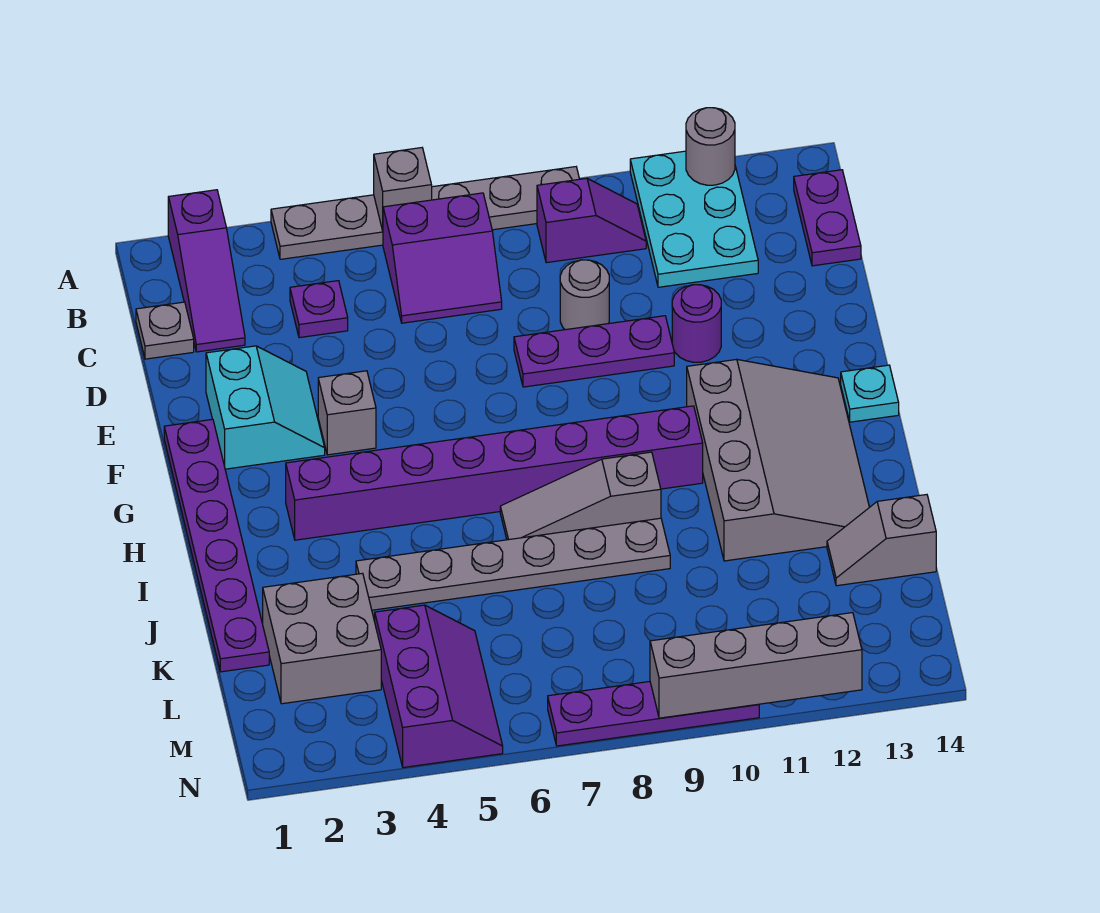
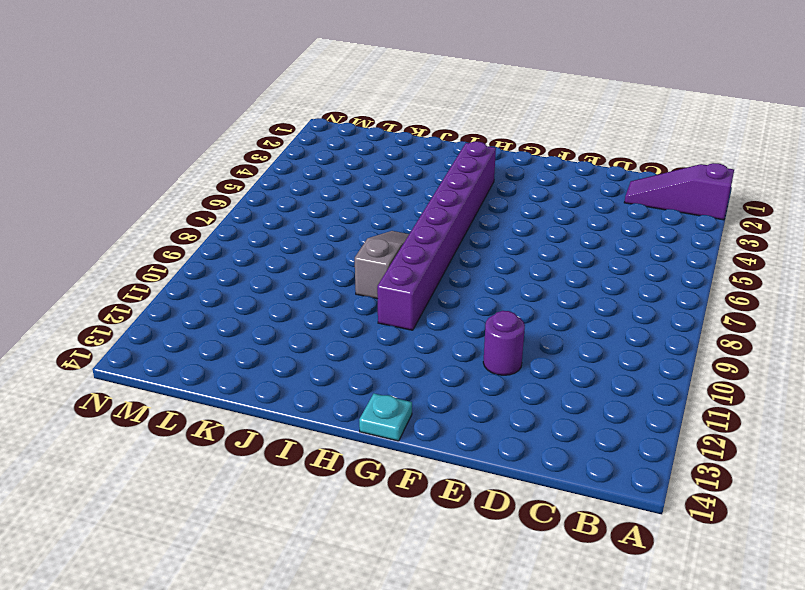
none -> grey 1x6 plate [271,167,579,259]
none -> cyan 2x3 plate [630,151,758,287]
none -> purple 2x2 slope [383,193,502,323]

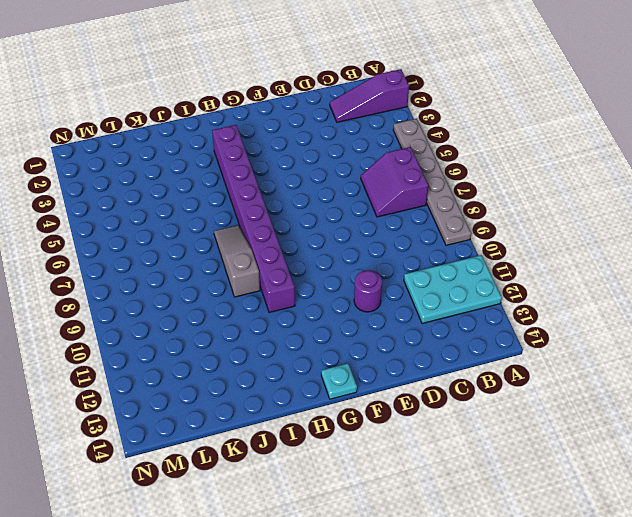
none -> purple 1x2 slope [537,178,646,263]
none -> purple 1x2 plate [794,170,861,266]
none -> grey 1x1 plate [136,302,194,359]

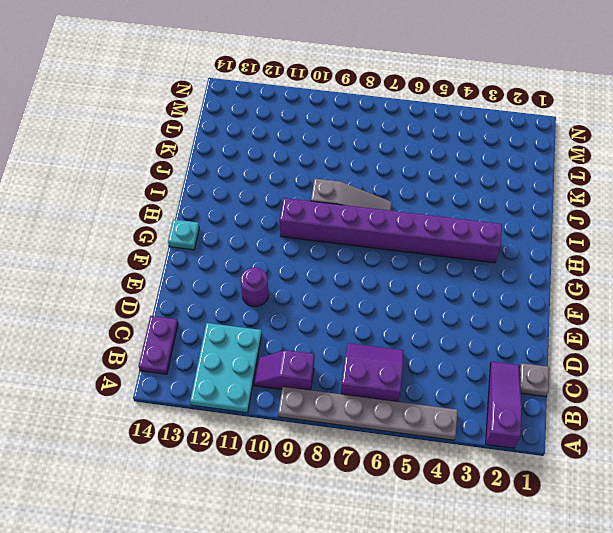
none -> purple 1x1 plate [290,281,348,338]
none -> grey 1x1 round brick [560,260,609,330]
none -> cyan 2x2 slope [206,346,325,469]

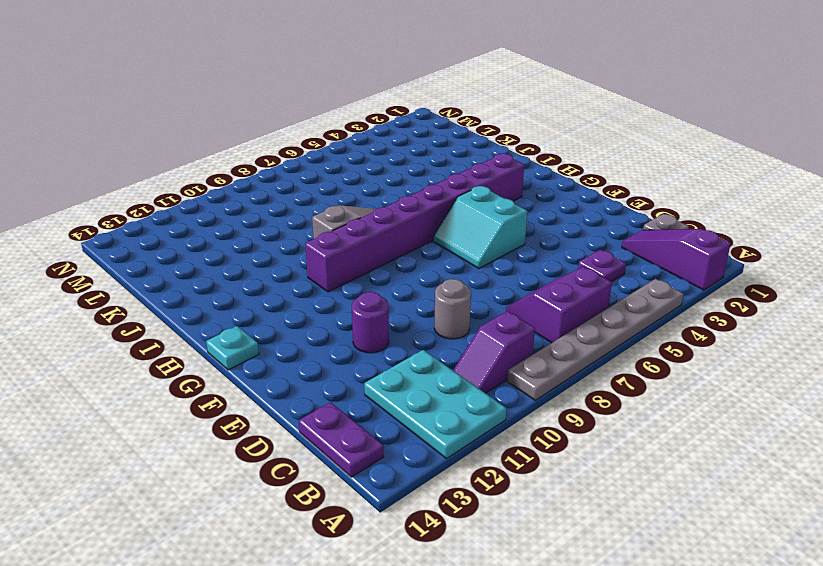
cyan 2x2 slope [433,186,527,268] -> cyan 2x2 slope moved to [206,346,325,469]
none -> purple 1x3 plate [514,316,674,387]
none -> purple 1x6 plate [164,419,269,672]
none -> grey 1x1 brick [318,371,376,455]

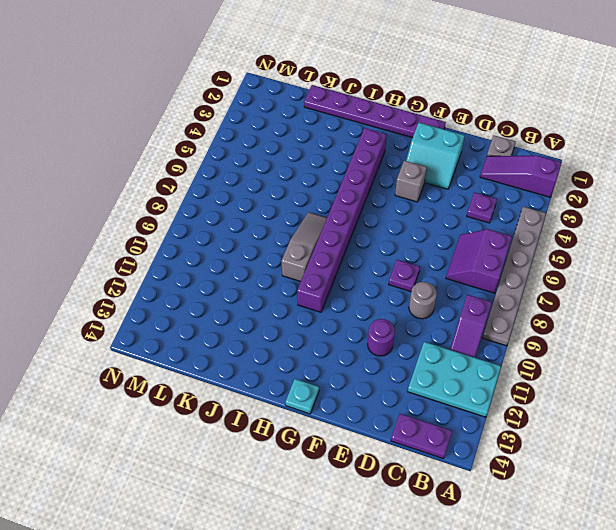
purple 1x1 plate [389,260,420,292] -> purple 1x3 plate [514,316,674,387]
none -> grey 3x4 slope [687,359,869,561]
none -> grey 1x6 plate [356,518,670,610]
none -> grey 2x2 brick [263,573,381,704]

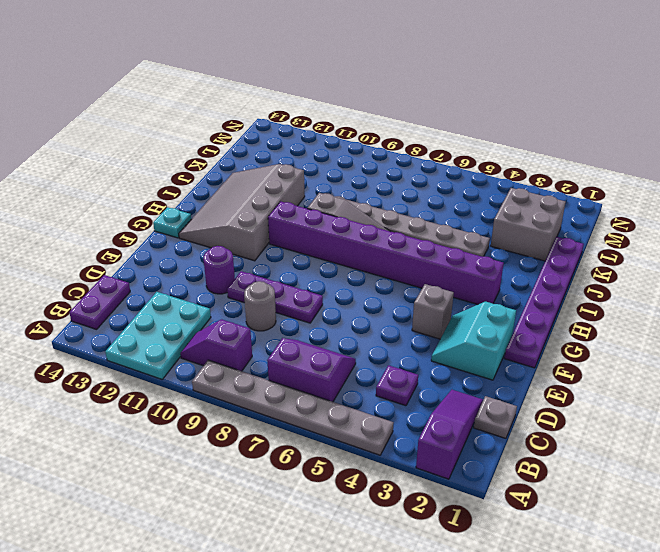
none -> grey 1x2 slope [827,495,936,586]
none -> purple 2x3 slope [375,605,503,768]
none -> purple 1x4 plate [548,682,759,746]

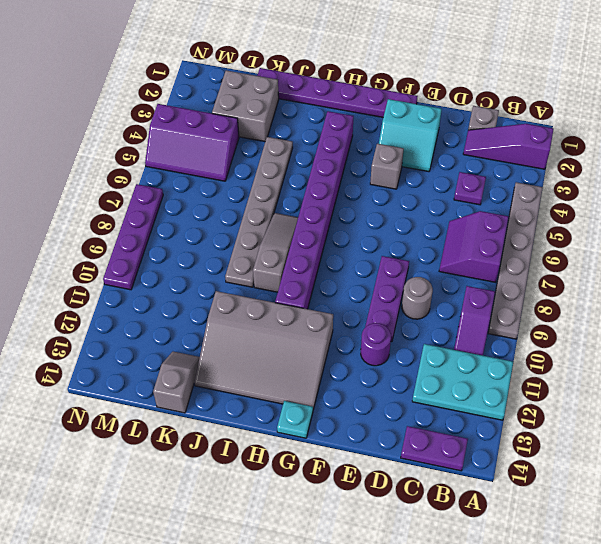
none -> grey 1x1 brick [374,148,432,231]
none -> grey 1x1 round brick [686,108,735,185]
none -> grey 1x4 brick [650,613,862,718]

